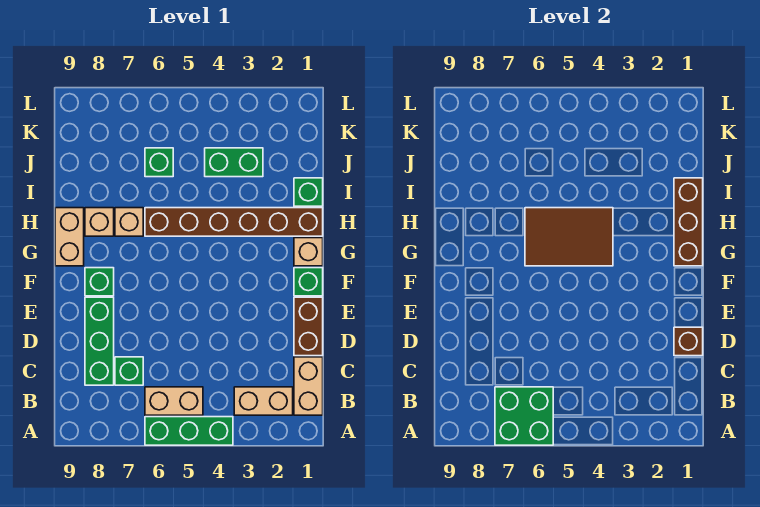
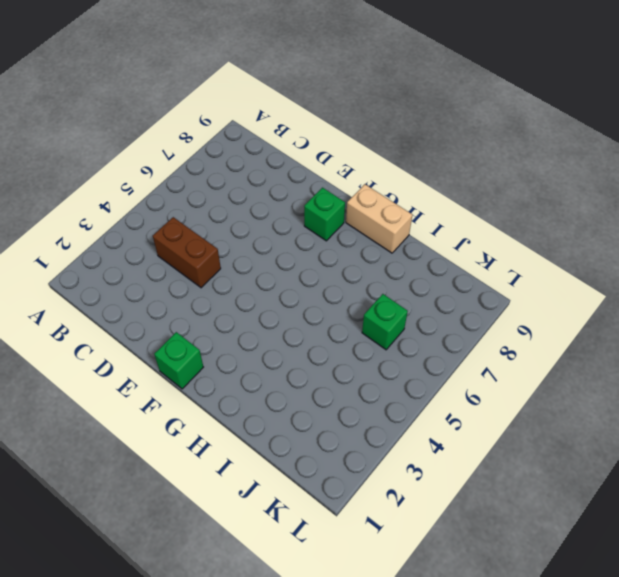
brown 1x2 brick [153,217,221,288] -> brown 1x2 brick moved to [294,297,323,356]
none -> green 1x3 brick [145,417,233,445]
none -> tan 1x2 brick [294,357,323,415]
none -> tan 1x2 brick [234,387,293,415]

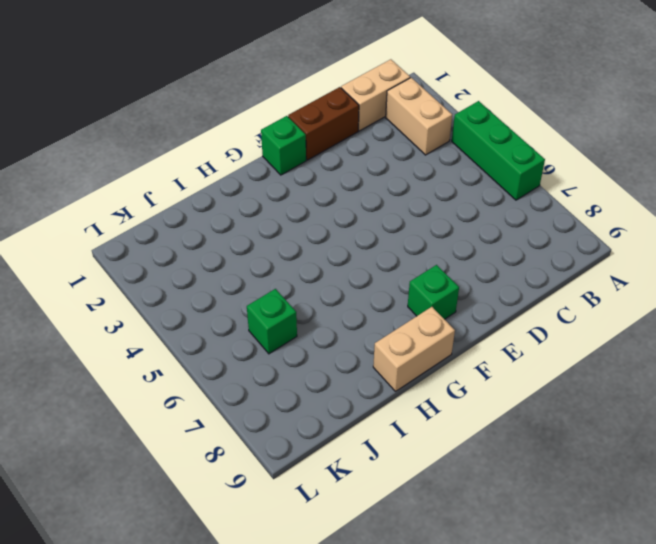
none -> tan 1x2 brick [145,387,203,415]
none -> green 1x1 brick [115,357,143,385]
none -> green 1x3 brick [85,297,114,385]

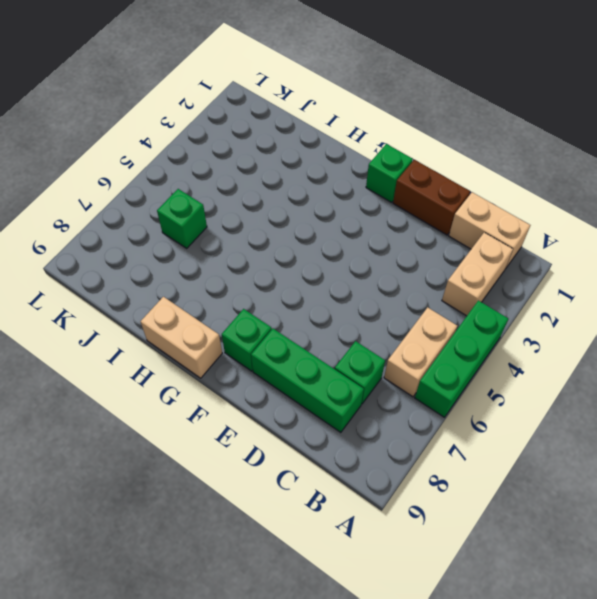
none -> tan 1x1 brick [294,238,323,266]
none -> brown 1x6 brick [145,208,323,236]
none -> tan 1x1 brick [115,208,143,236]

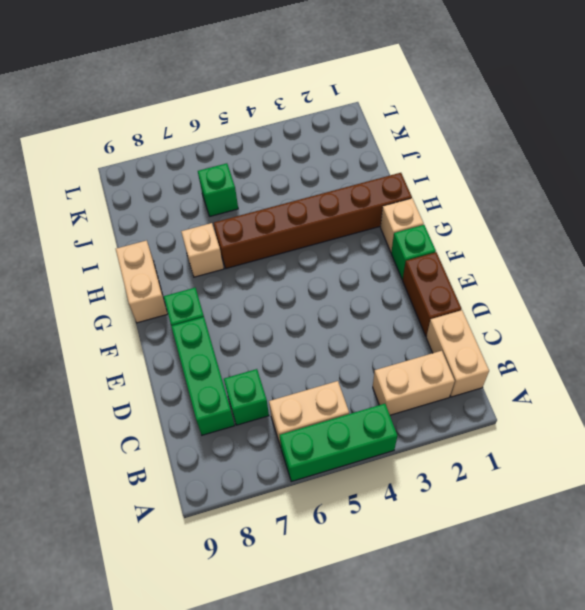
none -> tan 1x1 brick [85,208,114,236]
none -> green 1x1 brick [294,178,323,206]
none -> green 1x2 brick [205,148,263,177]

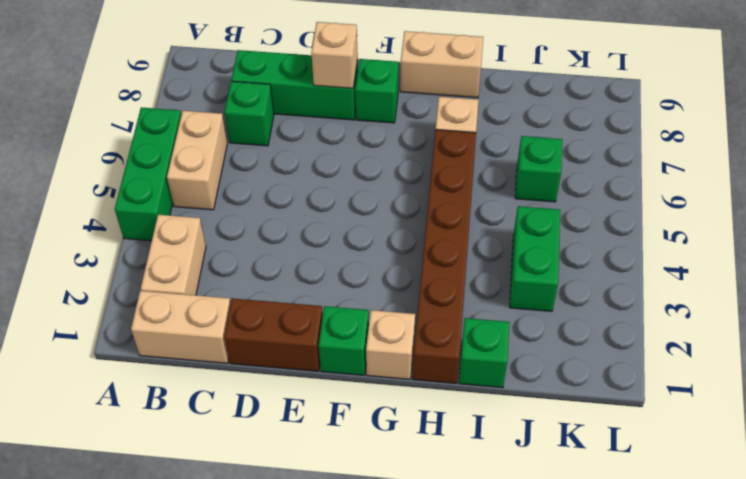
tan 1x1 brick [311,22,358,88] -> tan 1x1 brick moved to [85,208,114,236]
none -> green 2x2 brick [495,387,553,445]
none -> brown 1x1 brick [674,327,703,356]
none -> brown 1x3 brick [674,178,703,266]

